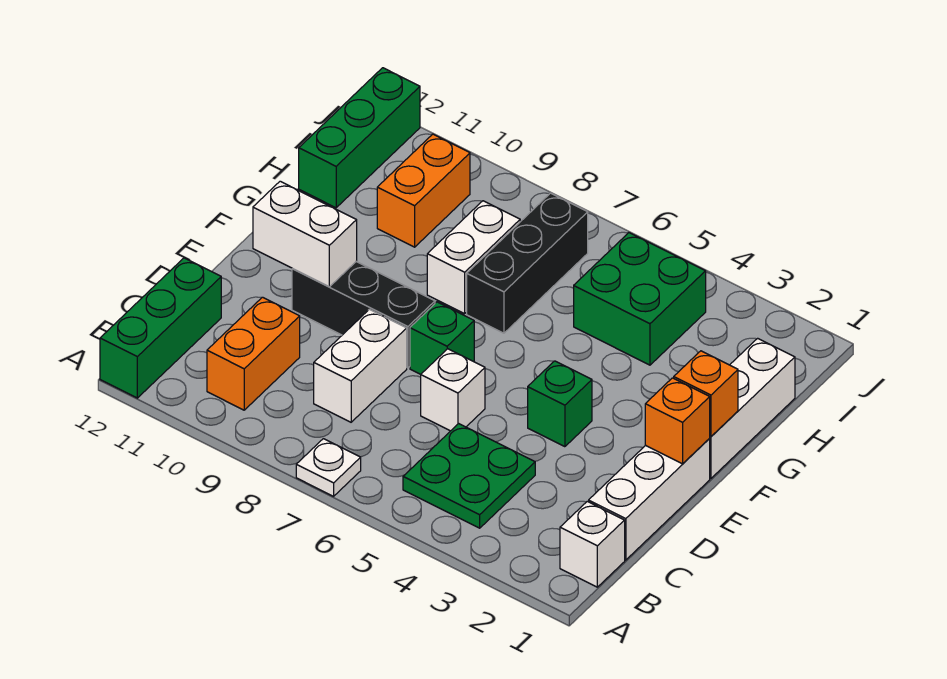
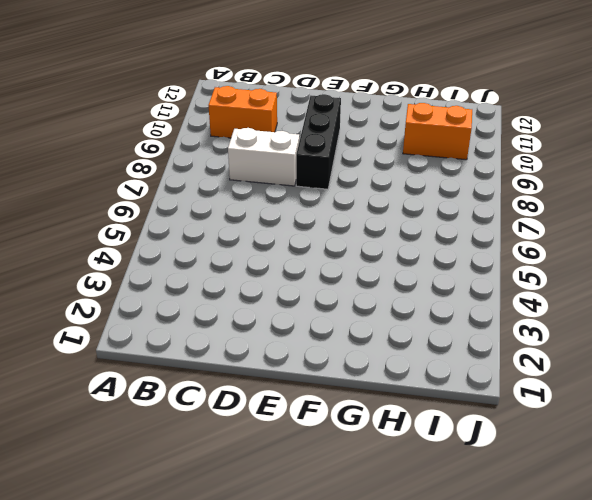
none -> white 1x1 plate [296,439,361,496]
none -> green 1x3 brick [100,258,221,398]
none -> white 1x1 brick [560,501,625,587]

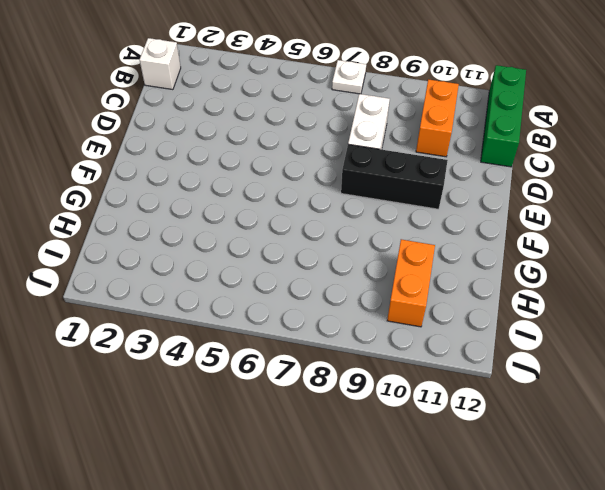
none -> green 2x2 plate [403,424,535,528]
none -> white 1x3 brick [589,439,710,560]
none -> white 1x1 brick [421,349,485,431]

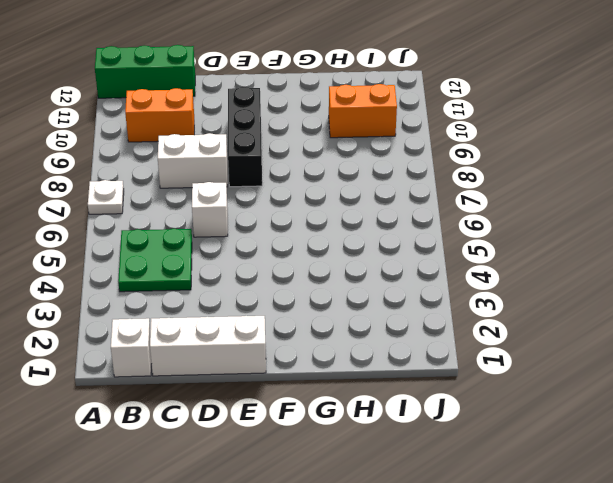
none -> green 1x1 brick [528,361,592,447]
none -> green 1x1 brick [410,302,474,375]
none -> white 1x3 brick [709,338,795,478]

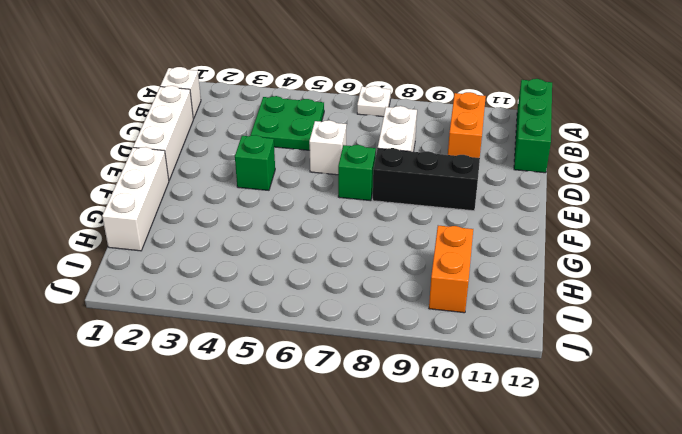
none -> black 1x3 brick [467,193,588,333]
none -> white 1x2 brick [427,201,520,314]
none -> green 2x2 brick [574,233,706,365]

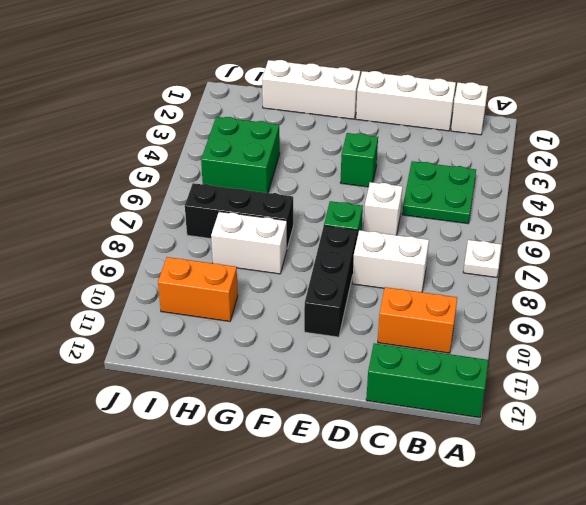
none -> green 1x3 brick [299,68,420,208]
none -> orange 1x1 brick [645,378,710,464]
none -> white 1x2 brick [253,181,357,287]

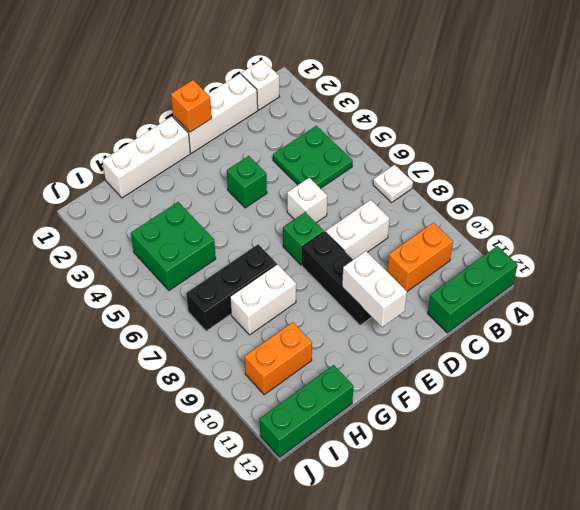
none -> orange 1x1 brick [674,351,738,436]

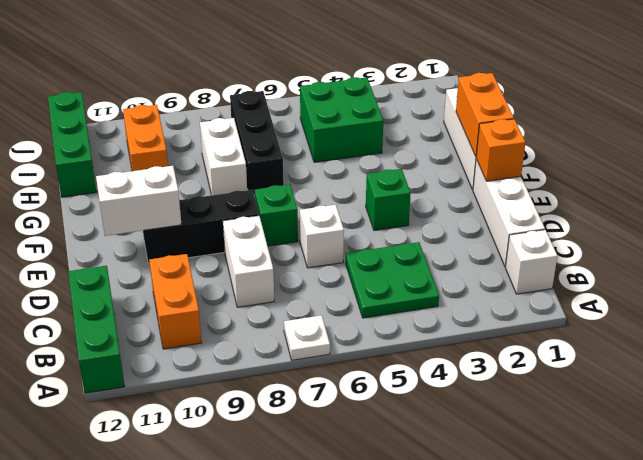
orange 1x2 brick [456,73,514,156] -> orange 1x1 brick [674,351,738,436]

